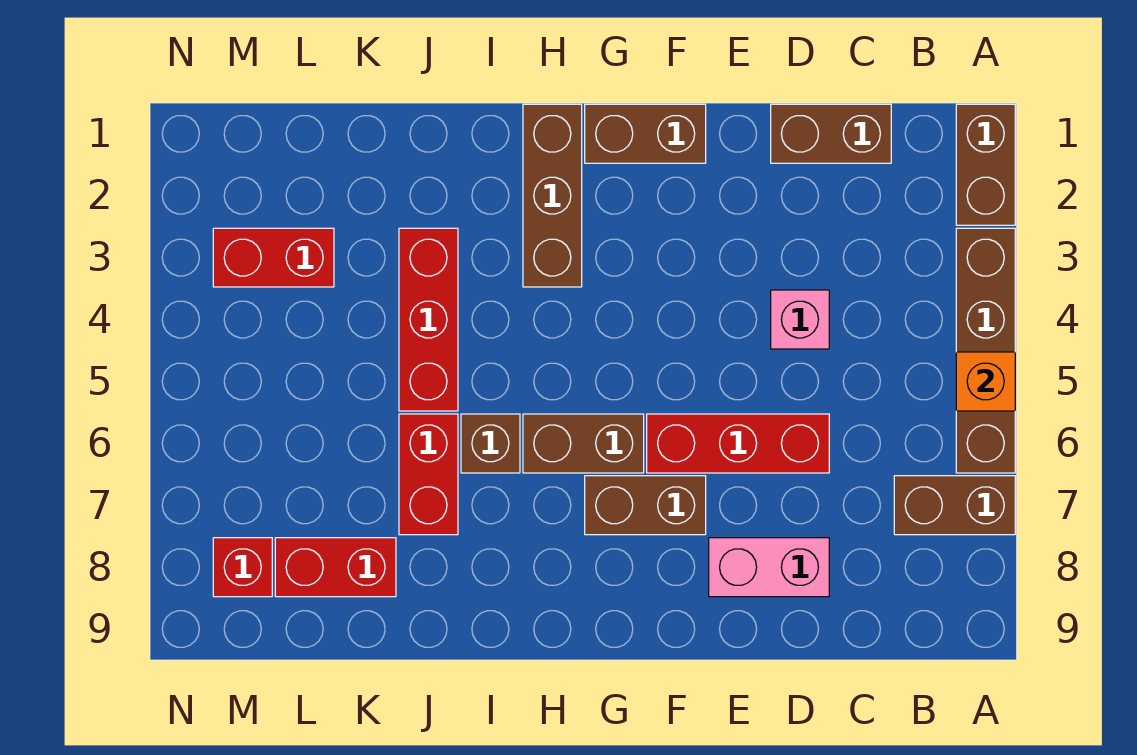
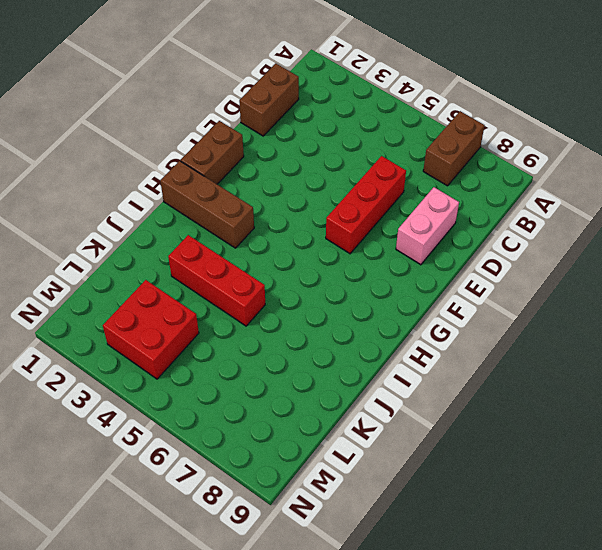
red 2x2 brick [103,280,199,379] -> red 1x2 brick [213,228,334,287]
none -> brown 1x2 brick [956,104,1015,225]
none -> brown 1x4 brick [956,228,1015,473]
none -> pink 1x1 brick [771,290,829,349]

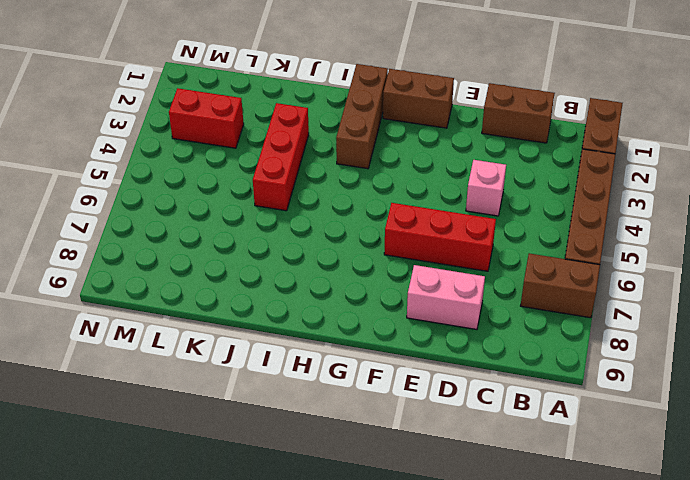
none -> brown 1x2 brick [585,476,706,535]
none -> brown 1x2 brick [523,414,644,473]
none -> brown 1x1 brick [461,414,520,473]

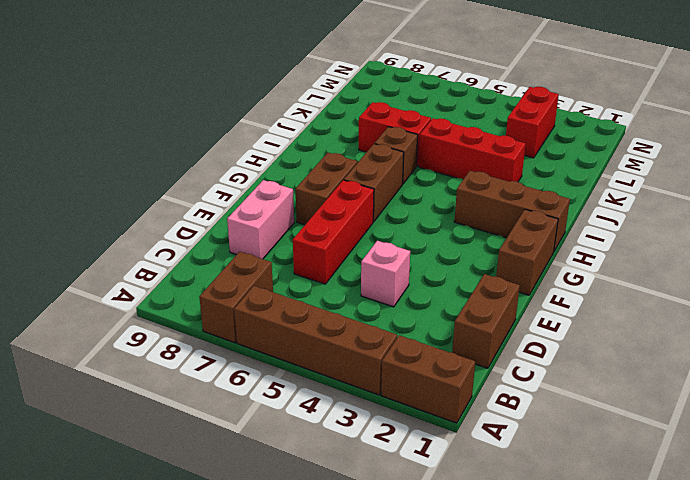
none -> red 1x2 brick [275,538,396,597]
none -> red 1x1 brick [213,538,272,597]
none -> orange 1x1 brick [956,352,1015,411]

